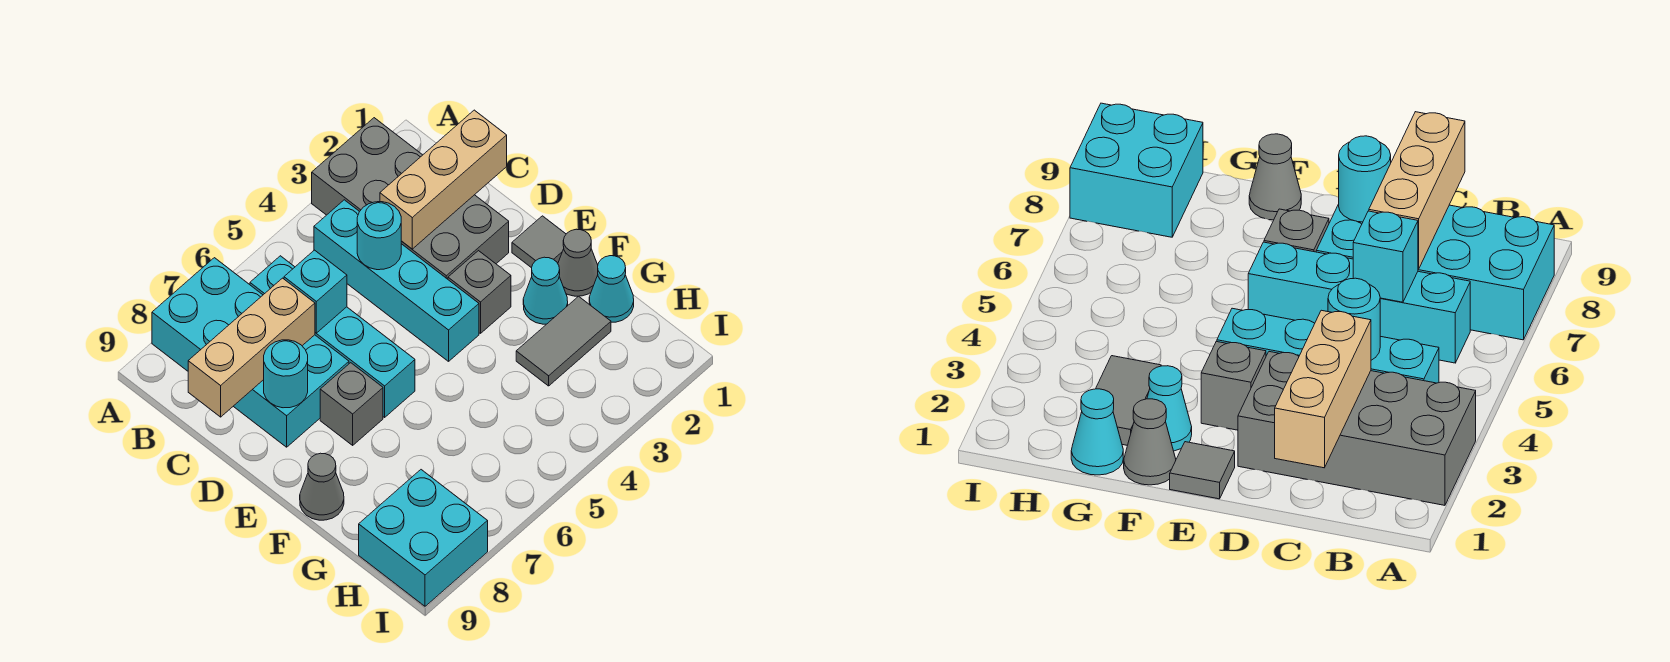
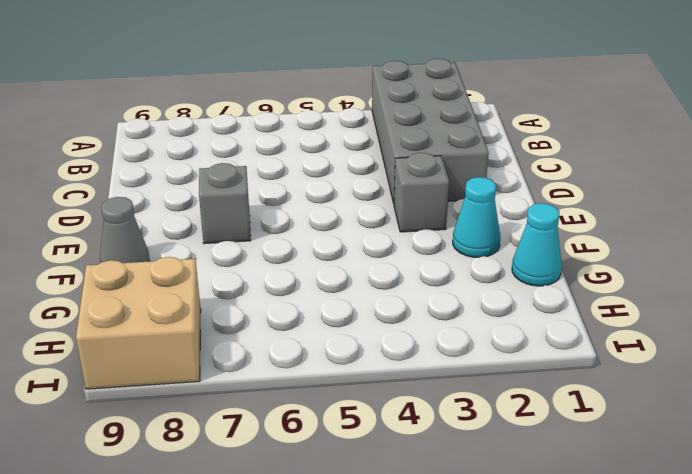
tan 2x2 brick [76,257,201,389] -> cyan 2x2 brick [359,470,488,606]
none -> cyan 2x4 brick [152,258,349,447]
none -> cyan 1x4 brick [314,200,479,361]
none -> cyan 1x4 brick [250,256,415,417]

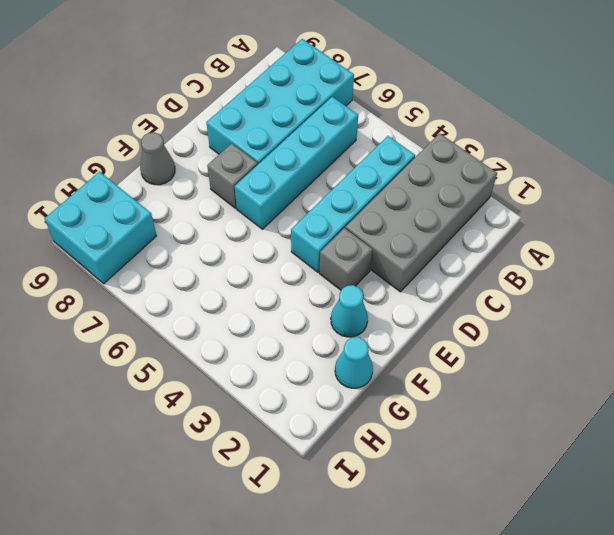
none -> grey 1x1 tile [512,216,566,268]
none -> grey 1x1 cone [558,229,598,296]
none -> grey 1x2 tile [516,296,611,386]

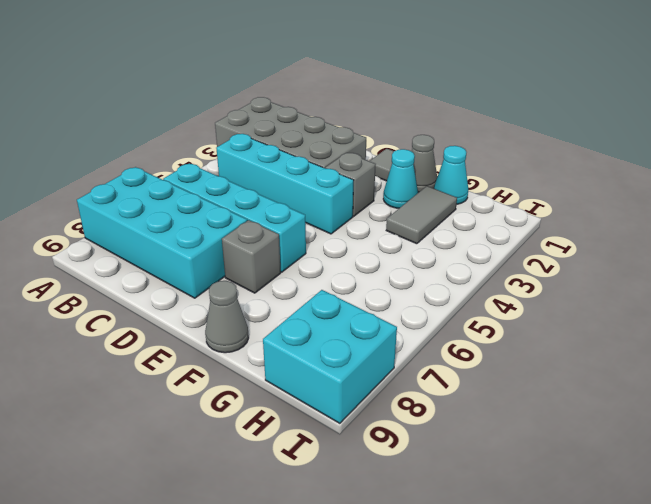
none -> tan 1x3 brick [380,110,507,249]
none -> cyan 1x1 round brick [357,202,401,270]
none -> cyan 1x1 brick [284,250,347,333]

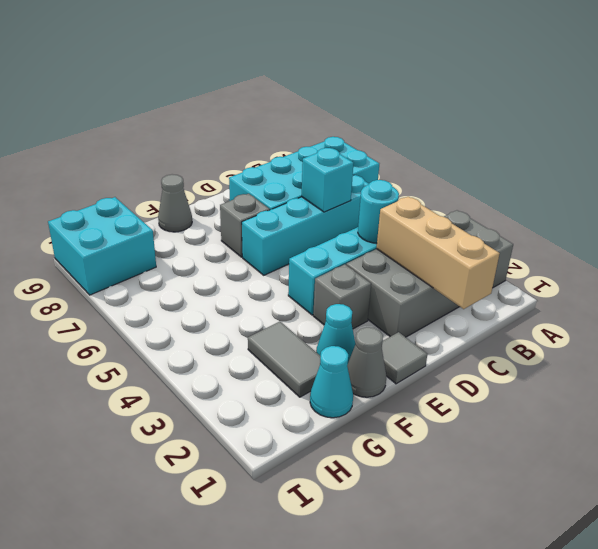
none -> tan 1x3 brick [188,278,315,417]
none -> cyan 1x1 round brick [264,340,308,408]

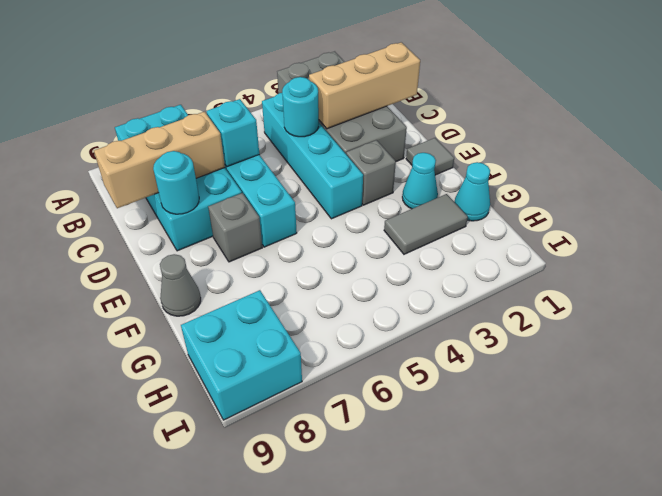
none -> grey 1x1 cone [558,229,598,296]

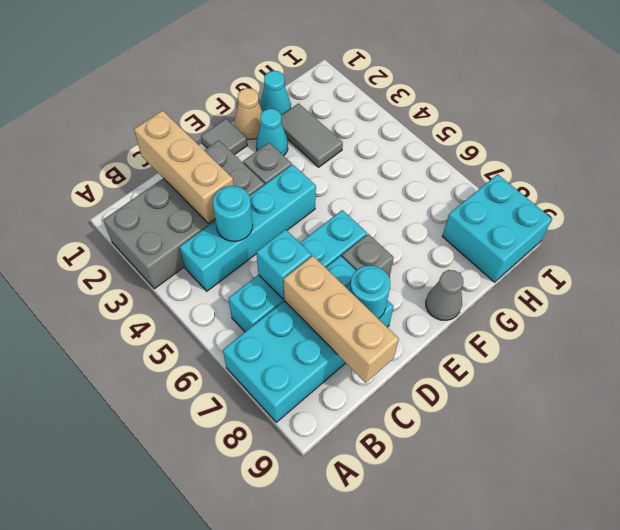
tan 1x1 cone [234,88,262,139] -> grey 1x1 cone [558,229,598,296]

